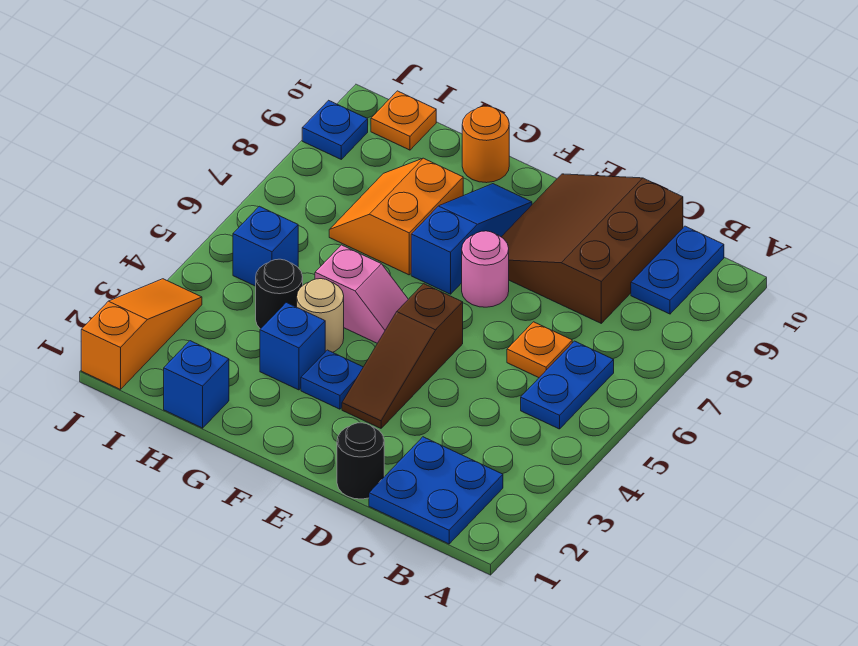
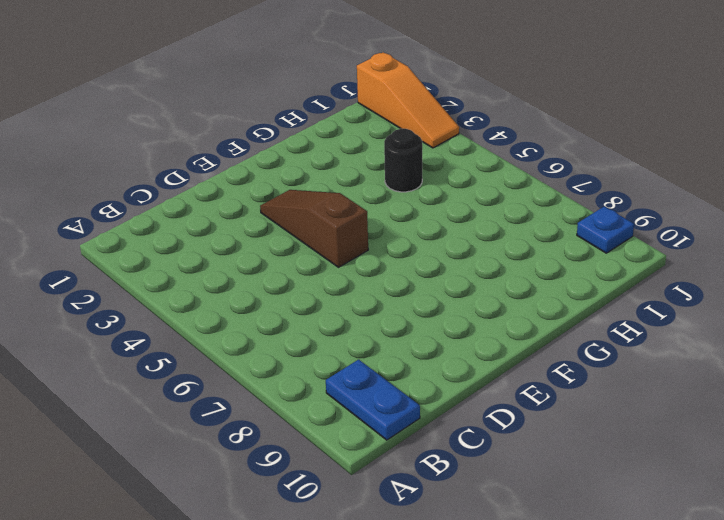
none -> blue 2x2 plate [369,437,503,544]
none -> blue 1x2 plate [521,341,614,429]
none -> orange 1x1 plate [507,322,572,378]

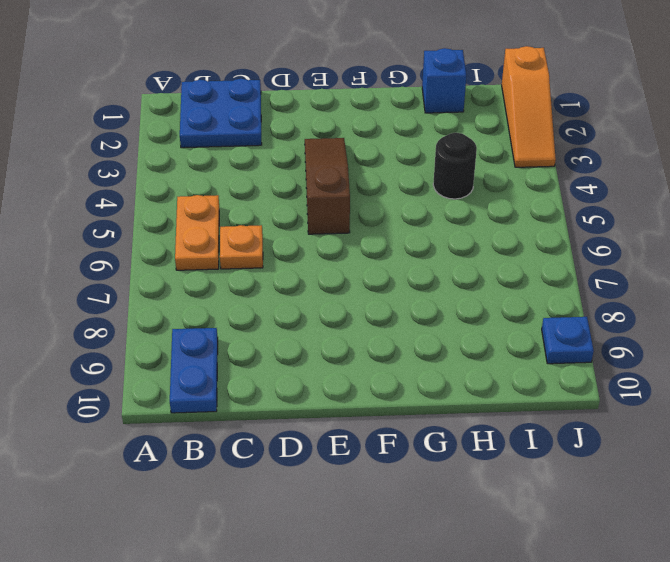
orange 1x2 plate [175,195,219,270] -> blue 1x2 plate [521,341,614,429]
none -> brown 3x3 slope [502,174,683,323]
none -> black 1x1 round brick [337,423,384,499]
none -> pink 1x1 round brick [462,231,509,307]

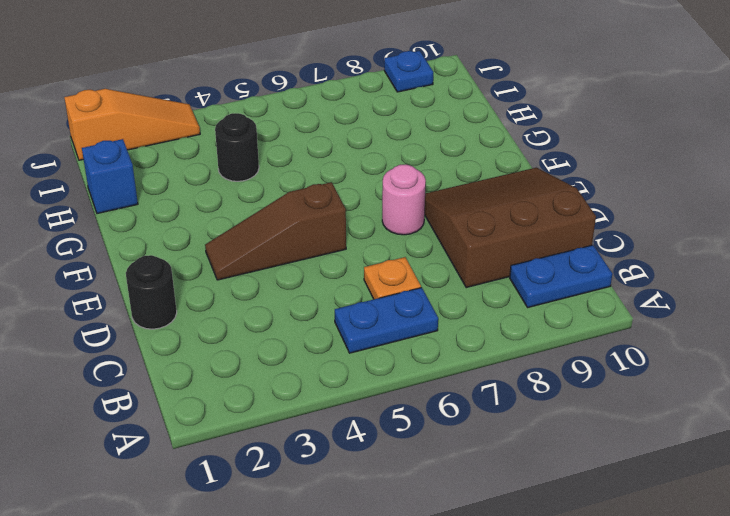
none -> blue 2x2 plate [369,437,503,544]
none -> blue 1x1 plate [301,350,363,409]
none -> pink 1x2 slope [315,245,408,343]

